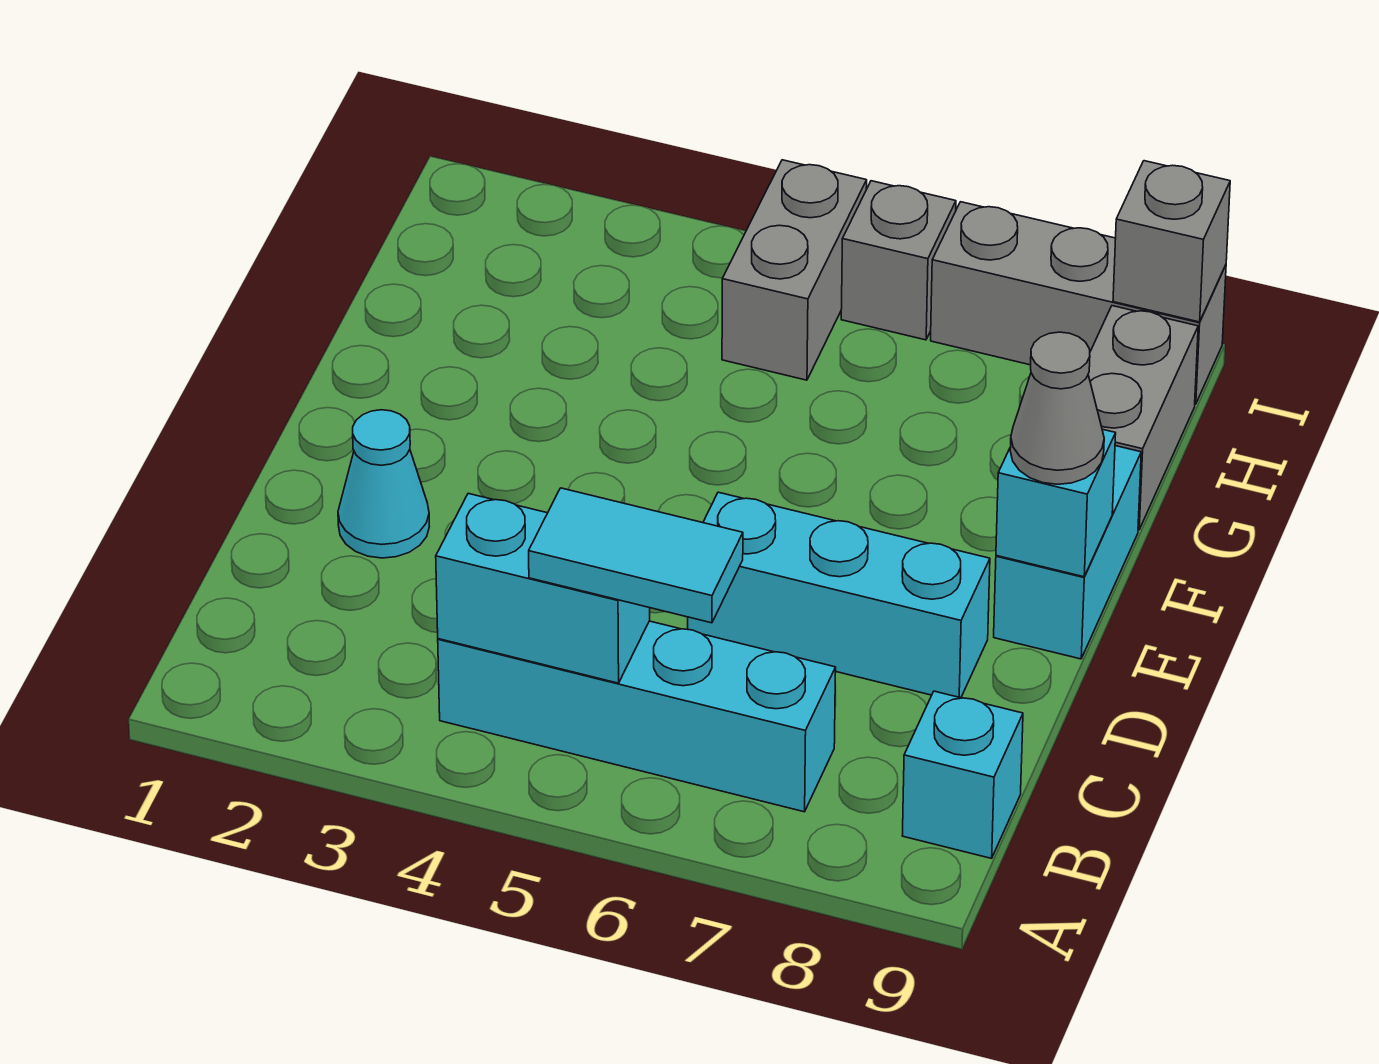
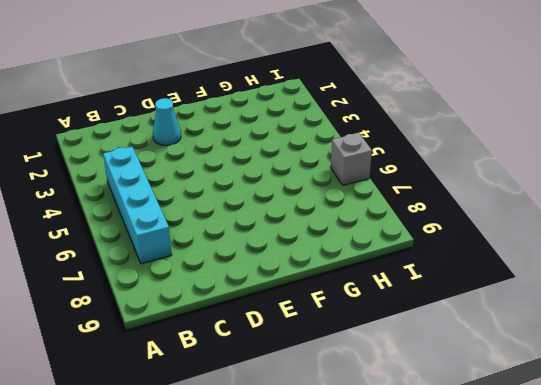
none -> cyan 1x1 brick [902,691,1023,858]
none -> cyan 1x3 brick [688,492,990,698]
none -> cyan 1x2 brick [994,446,1141,659]

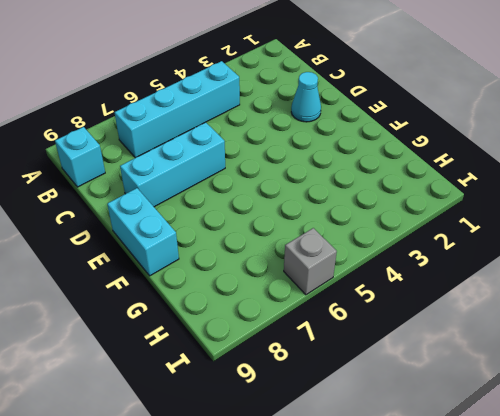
none -> grey 1x2 brick [1088,306,1198,530]
none -> grey 1x2 brick [722,160,867,380]
none -> grey 1x3 brick [931,202,1226,404]

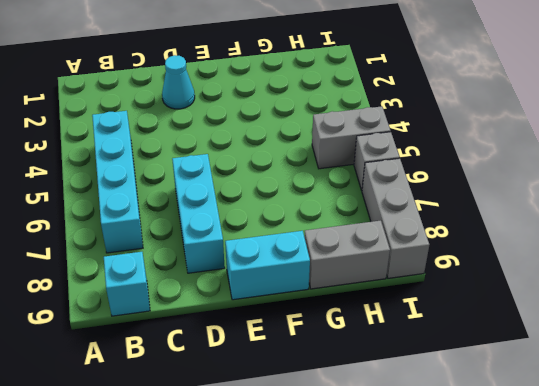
none -> cyan 1x2 brick [436,493,650,683]
none -> cyan 1x1 brick [996,429,1116,577]
none -> grey 1x1 brick [1113,161,1230,322]

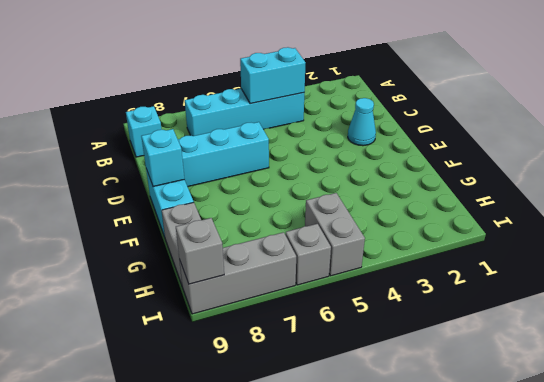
none -> cyan 1x2 tile [529,488,743,623]
none -> grey 1x1 cone [1010,332,1104,484]

